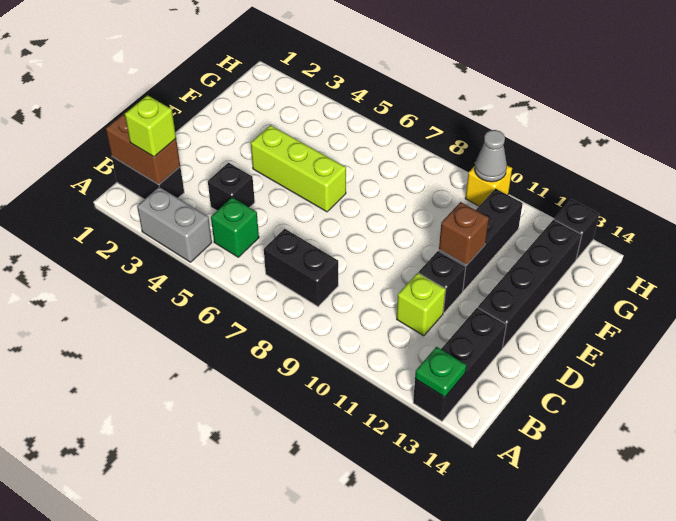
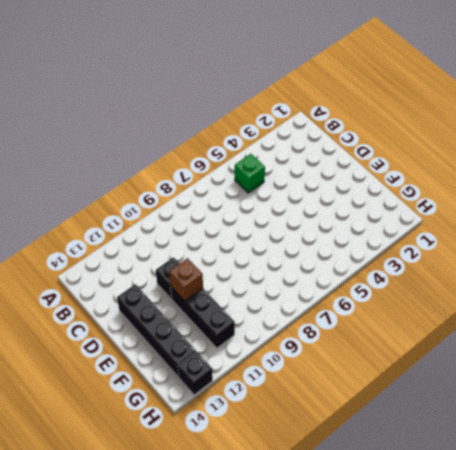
none -> grey 1x2 brick [137,187,212,262]
none -> black 1x3 brick [413,308,506,421]
none -> black 1x2 brick [112,157,184,199]

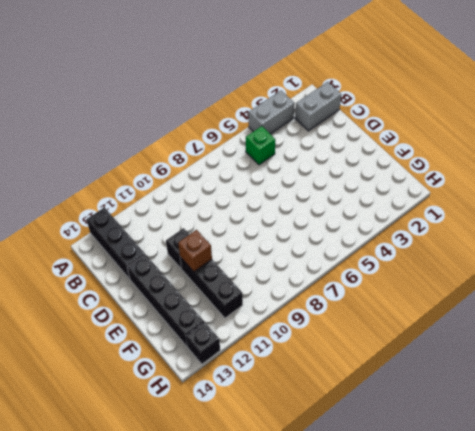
grey 1x2 brick [295,82,341,131] -> black 1x2 brick [112,157,184,199]
none -> black 1x2 brick [264,229,338,307]
none -> black 1x1 brick [208,163,255,211]
none -> lime 1x1 brick [397,273,446,336]

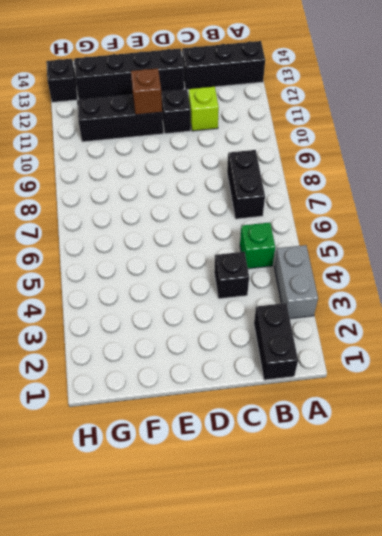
none -> lime 1x3 brick [251,125,346,212]
none -> yellow 1x1 brick [465,165,512,206]
none -> green 1x1 plate [415,347,466,397]

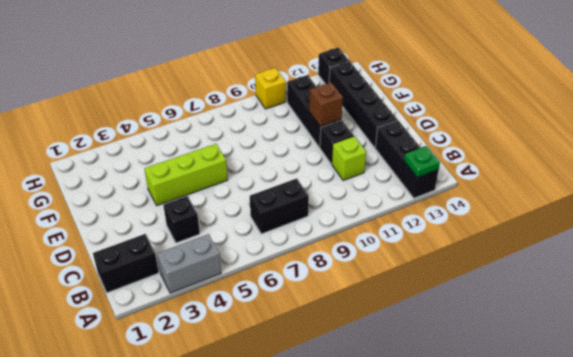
none -> green 1x1 brick [211,197,259,257]
none -> brown 1x2 brick [106,110,180,185]
none -> grey 1x1 cone [475,130,507,182]

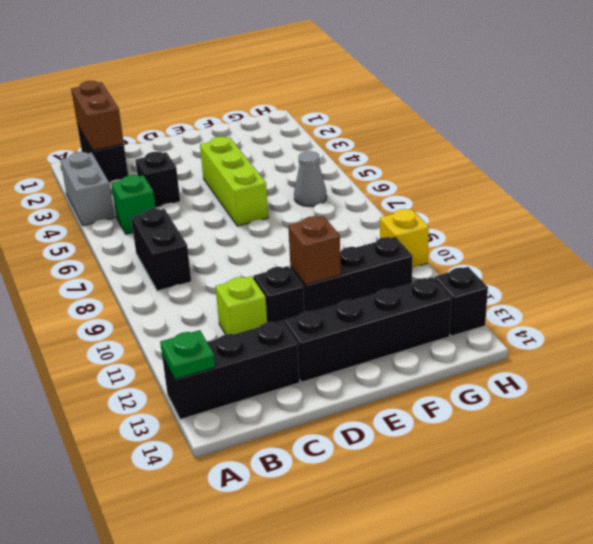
grey 1x1 cone [294,151,327,206] -> grey 1x1 cone moved to [475,130,507,182]
none -> lime 1x1 brick [125,95,176,157]

